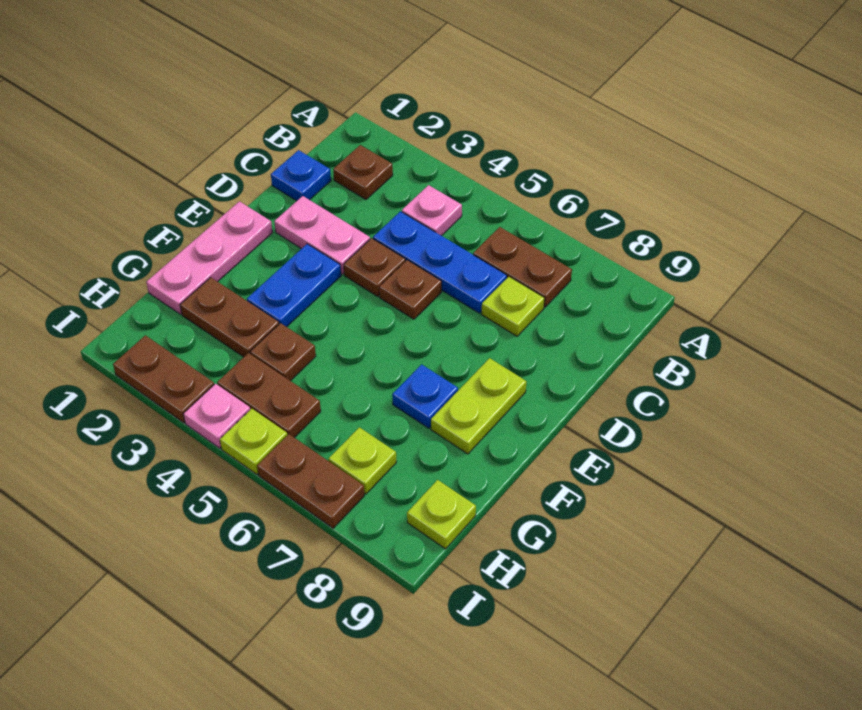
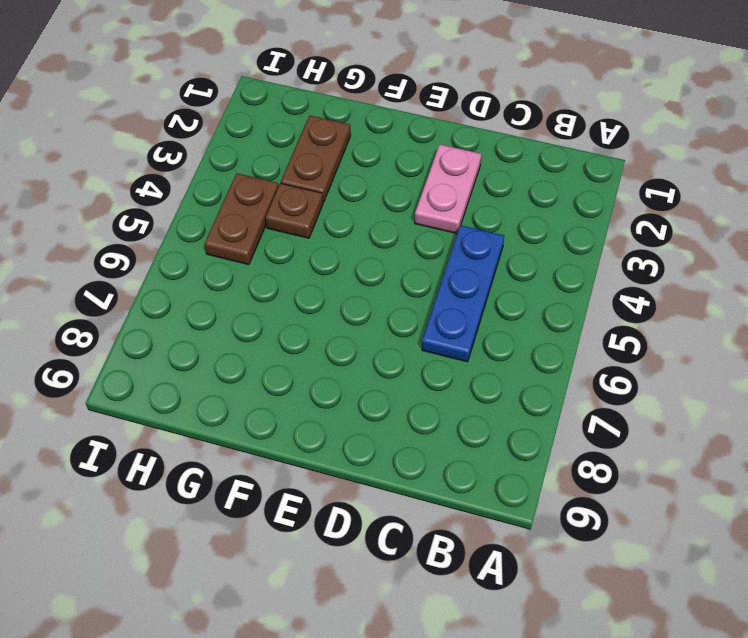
none -> brown 1x1 plate [333,145,393,199]
none -> pink 1x1 plate [402,185,462,236]
none -> brown 1x2 plate [473,227,572,307]

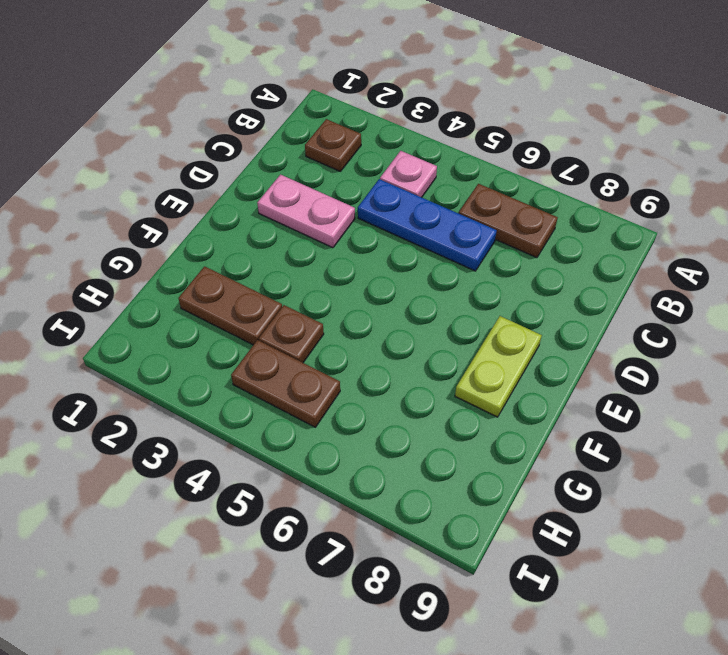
none -> blue 1x1 plate [271,150,331,201]
none -> lime 1x1 plate [482,277,545,336]
none -> brown 1x1 plate [344,238,405,297]

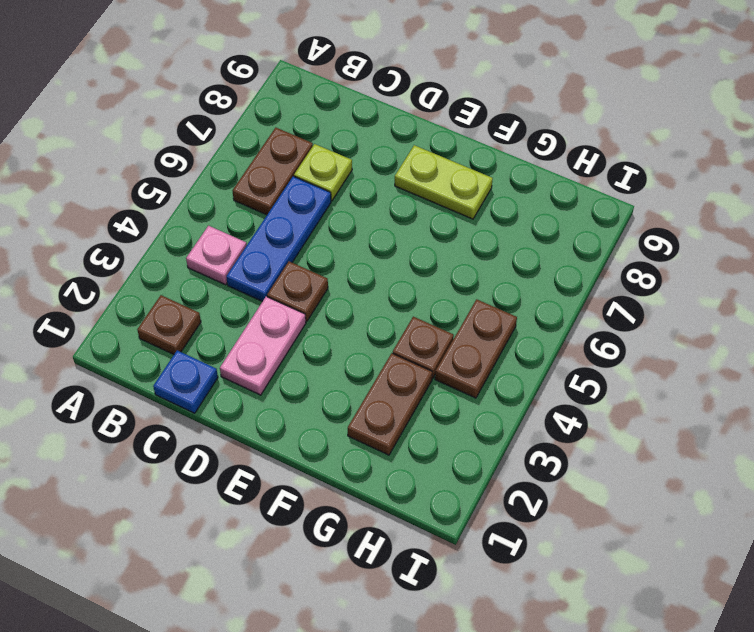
none -> brown 1x1 plate [379,260,442,319]
none -> pink 1x3 plate [146,201,273,314]
none -> blue 1x2 plate [247,244,341,327]

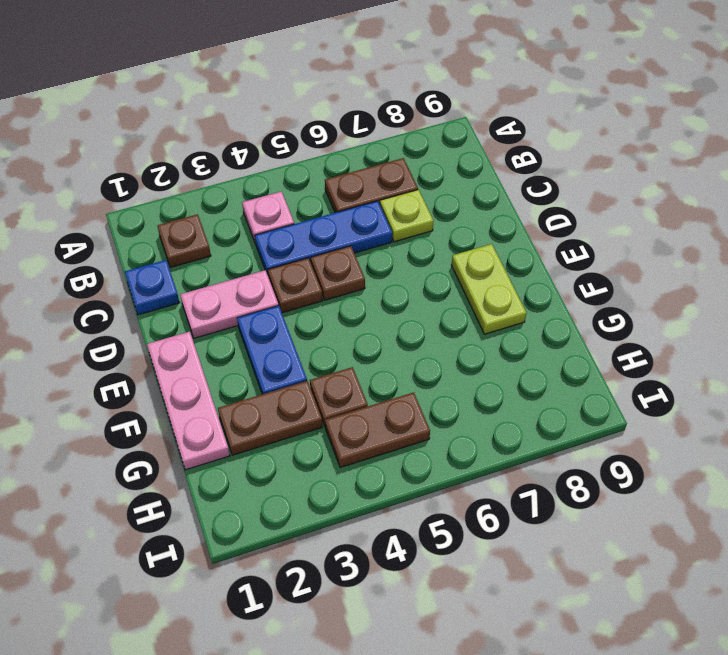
none -> blue 1x1 plate [392,364,458,428]
none -> lime 1x1 plate [329,427,396,494]
none -> lime 1x1 plate [407,480,476,549]

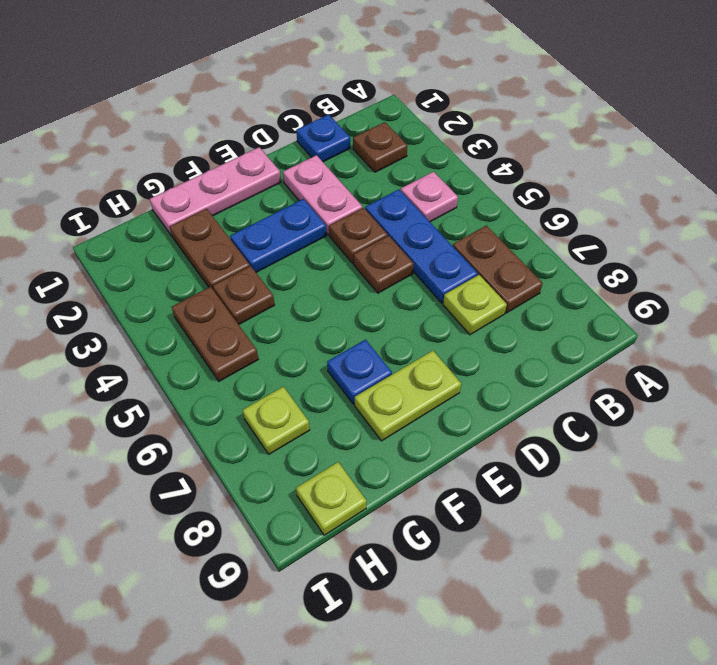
none -> brown 1x2 plate [113,335,214,423]
none -> pink 1x1 plate [183,384,250,448]
none -> lime 1x1 plate [220,409,287,474]

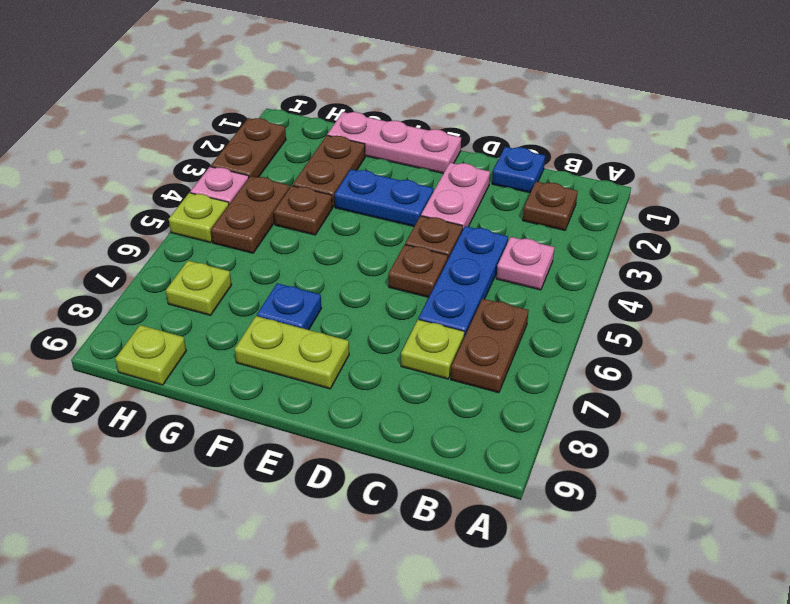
none -> brown 1x2 plate [257,434,364,528]

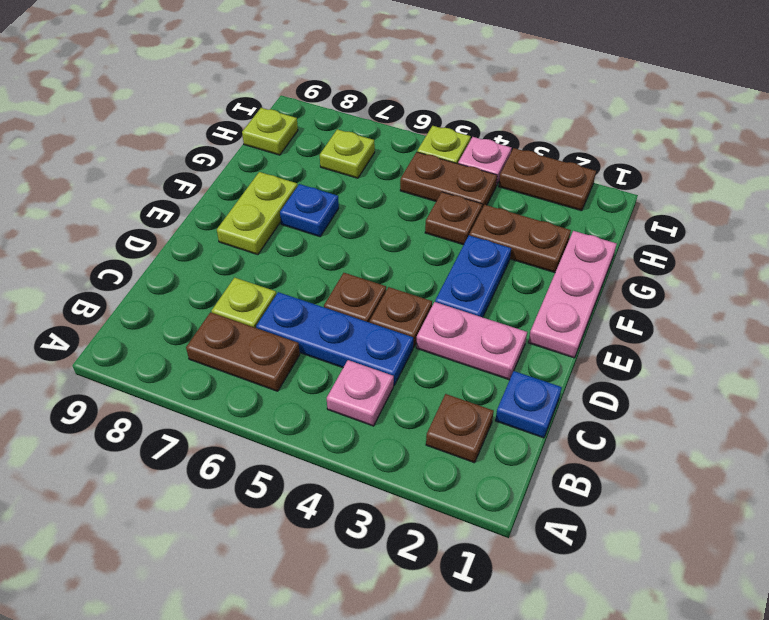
none -> brown 1x2 plate [257,434,364,528]

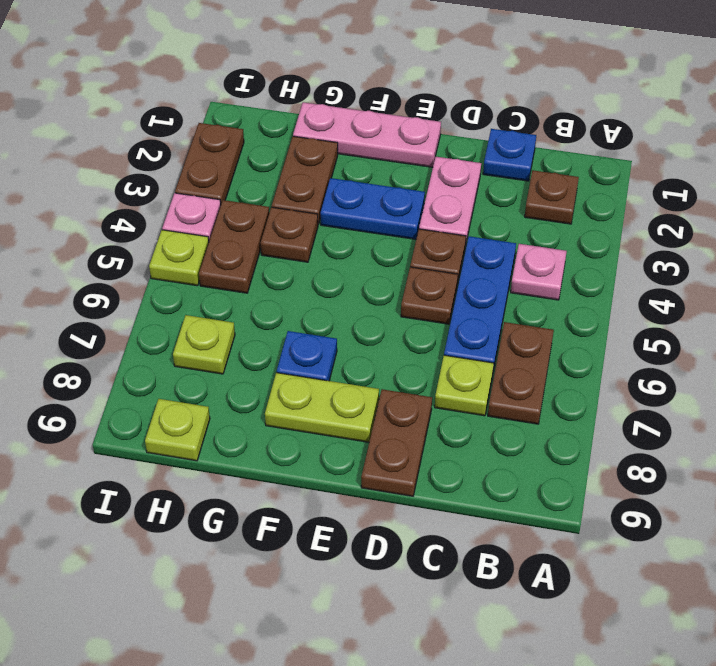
brown 1x2 plate [361,389,432,496] -> brown 1x2 plate moved to [257,434,364,528]

